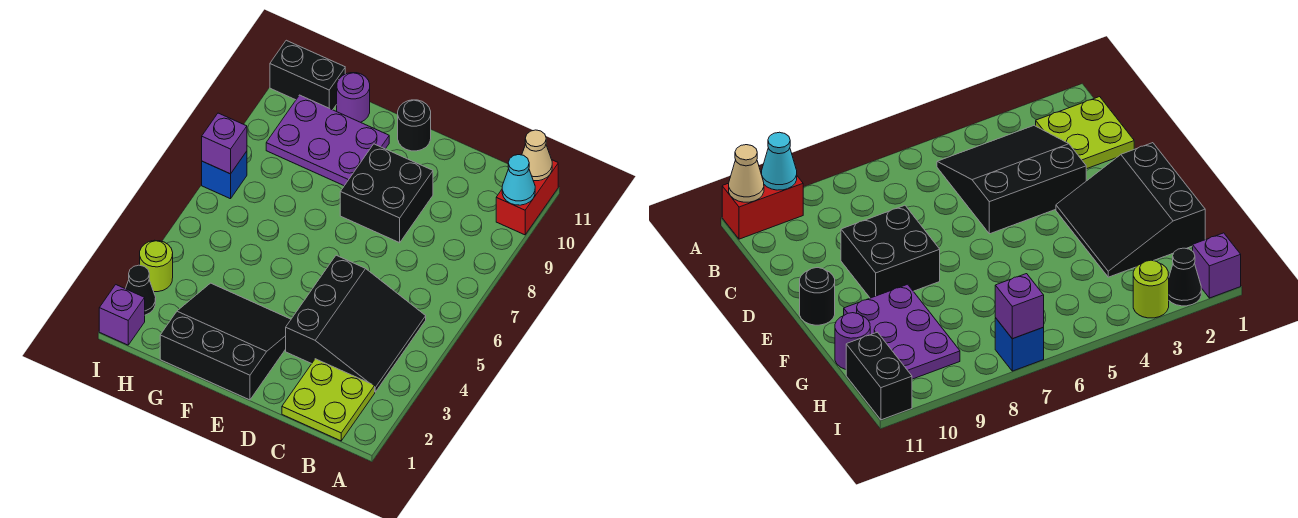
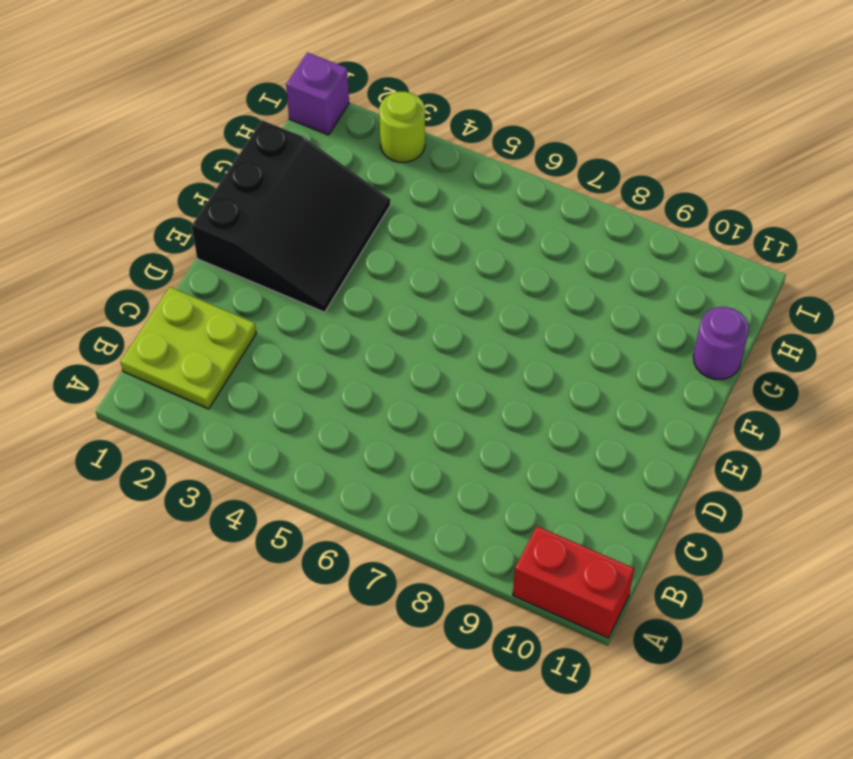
none -> black 3x3 slope [286,255,426,392]
none -> black 2x2 brick [340,144,433,243]
none -> black 1x1 round brick [398,100,431,151]

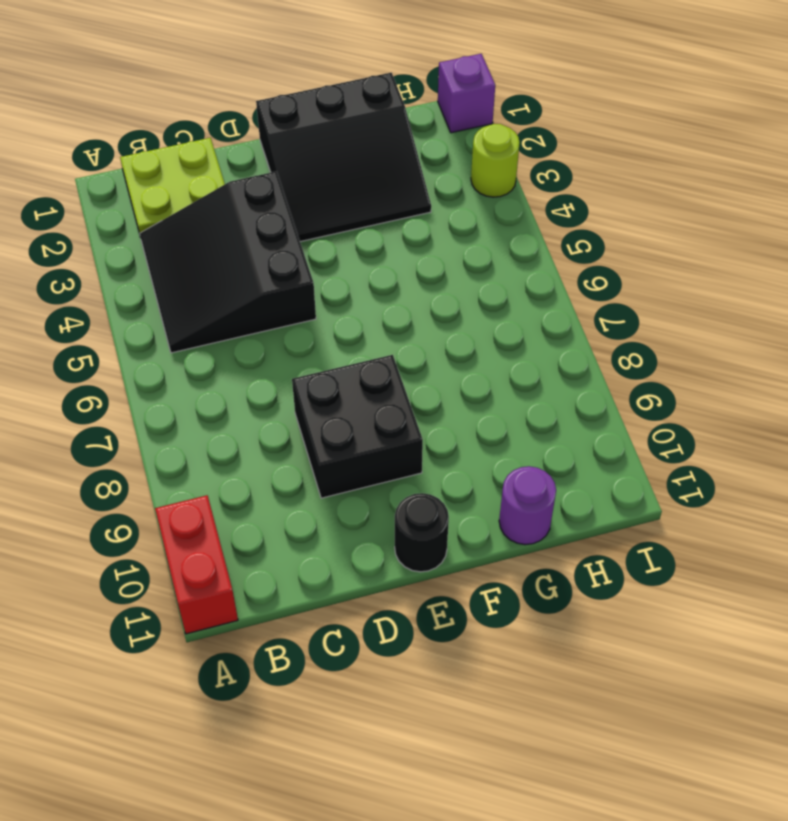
none -> purple 2x3 plate [266,95,389,186]
none -> black 1x2 brick [270,40,345,110]
none -> black 1x1 cone [125,265,156,315]

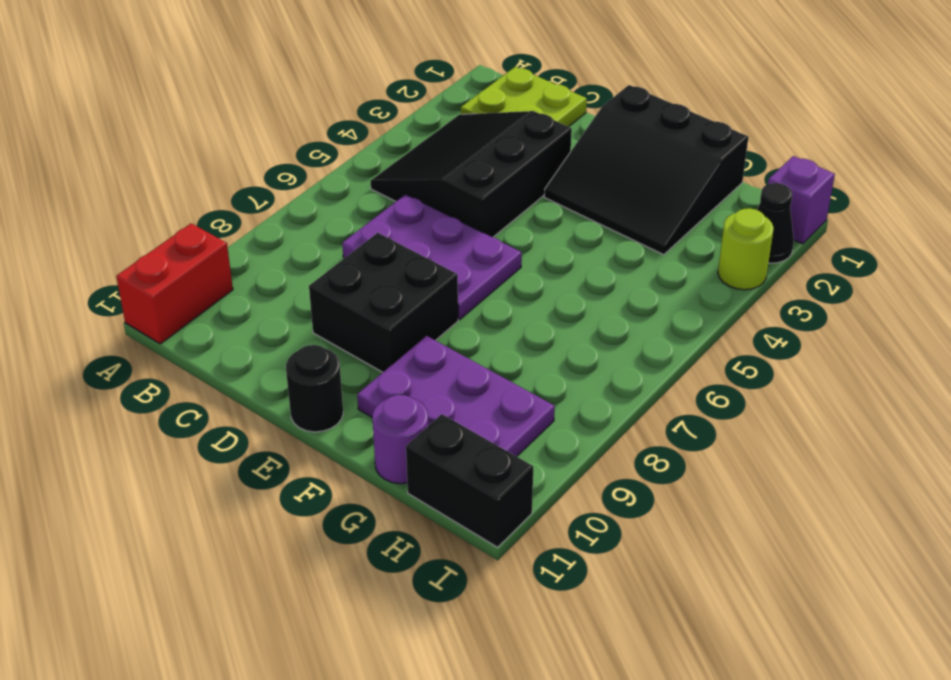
purple 2x3 plate [342,194,522,320] -> none
none -> blue 1x1 brick [202,151,247,199]
none -> cyan 1x1 cone [502,155,535,205]
none -> tan 1x1 cone [522,130,552,181]

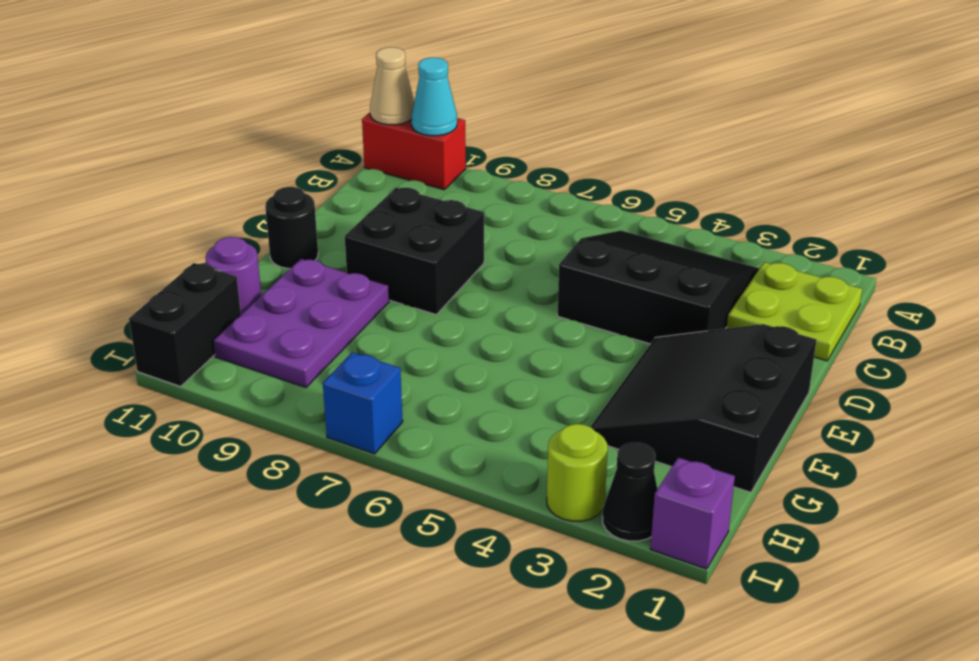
none -> purple 1x1 brick [202,113,247,174]

